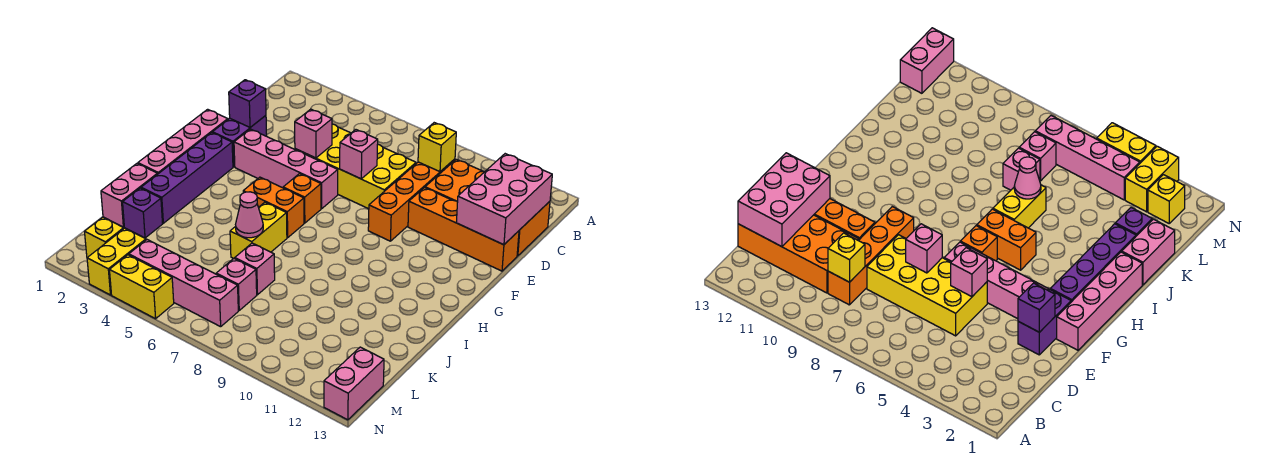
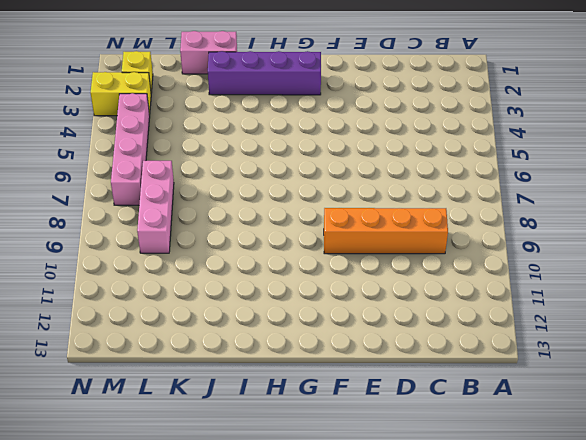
pink 1x3 brick [137,161,174,253] -> pink 1x1 brick [216,258,257,310]
none -> orange 2x4 brick [425,159,550,256]
none -> yellow 2x4 brick [295,124,416,209]
none -> purple 1x2 brick [212,116,267,167]

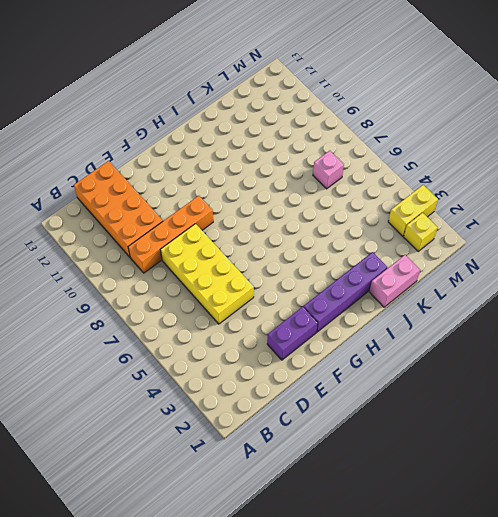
none -> orange 1x4 brick [408,188,519,271]
none -> pink 1x4 brick [138,109,228,174]
none -> pink 1x4 brick [234,129,338,209]

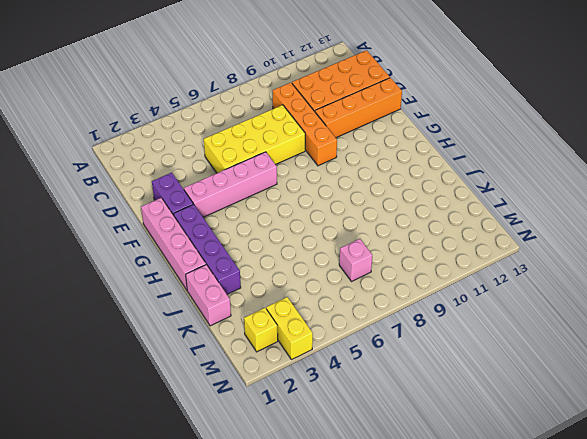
none -> orange 1x1 brick [283,174,321,223]
none -> orange 1x2 brick [243,177,304,238]
none -> yellow 1x2 brick [230,202,287,258]

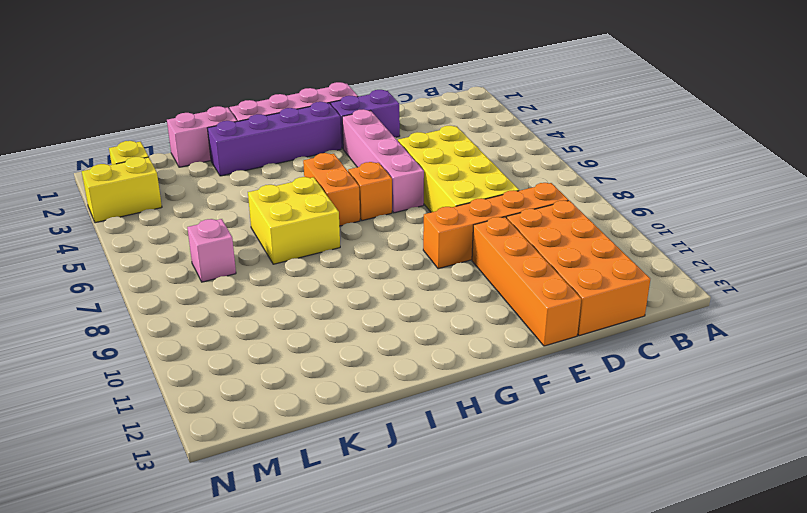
yellow 2x2 brick [248,177,340,264] -> yellow 1x2 brick [230,202,287,258]
none -> purple 1x1 brick [123,188,163,238]
none -> pink 1x1 brick [235,243,275,295]
none -> pink 1x4 brick [129,240,238,327]

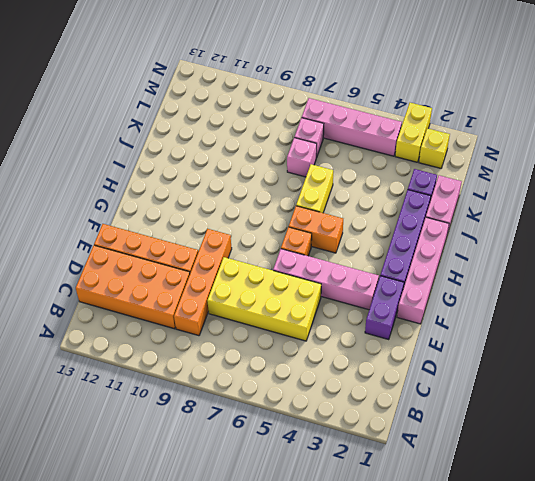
none -> pink 1x2 brick [324,347,384,420]
none -> yellow 1x2 brick [110,255,174,319]
none -> yellow 1x1 brick [418,123,456,172]

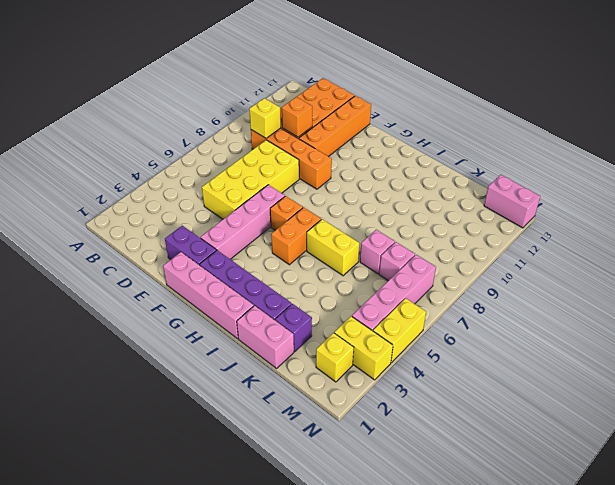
orange 1x1 brick [282,97,312,137] -> none
none -> pink 2x3 brick [456,154,552,245]
none -> purple 1x1 brick [229,80,266,127]
none -> pink 1x1 brick [295,109,332,158]

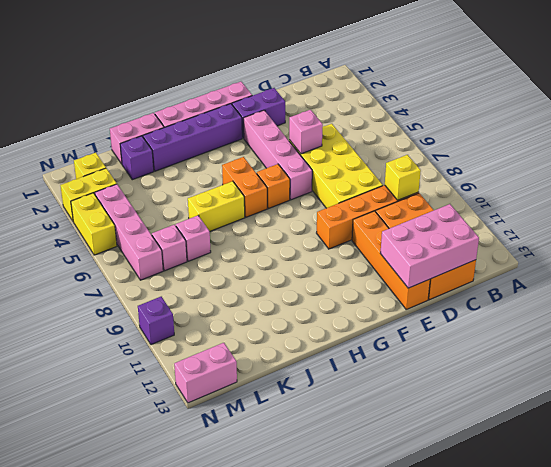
purple 1x1 brick [138,297,174,345] -> purple 1x1 brick moved to [229,80,266,127]
none -> pink 1x1 brick [340,130,378,179]
none -> pink 1x1 cone [236,192,263,238]

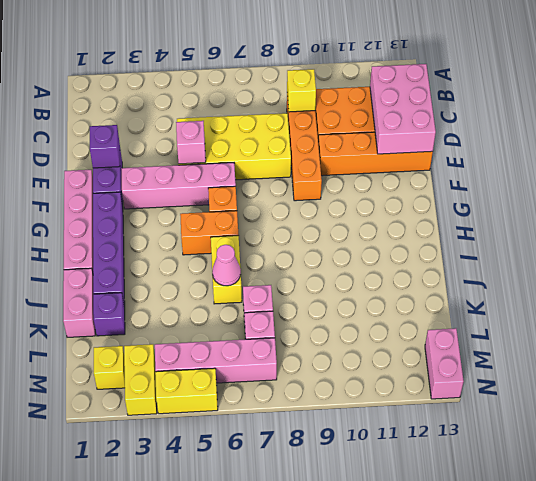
none -> pink 1x1 brick [340,130,378,179]

